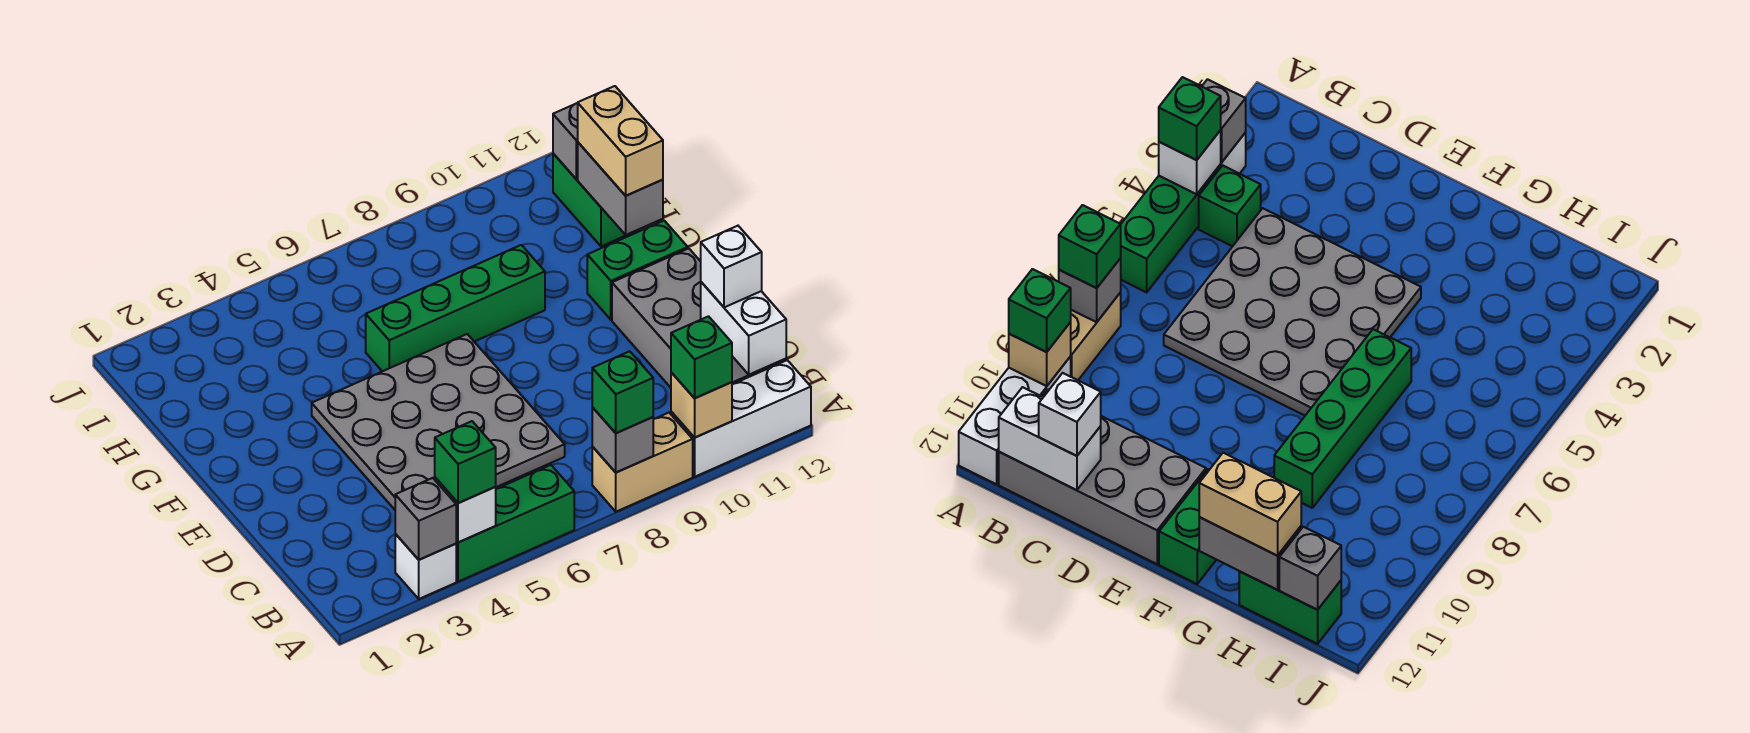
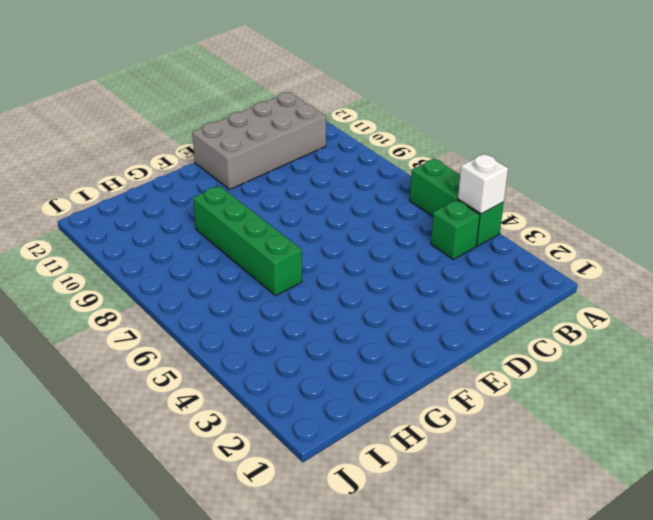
none -> white 1x1 brick [395,534,456,599]
none -> tan 1x2 brick [592,413,693,512]
none -> white 1x3 brick [671,360,811,477]

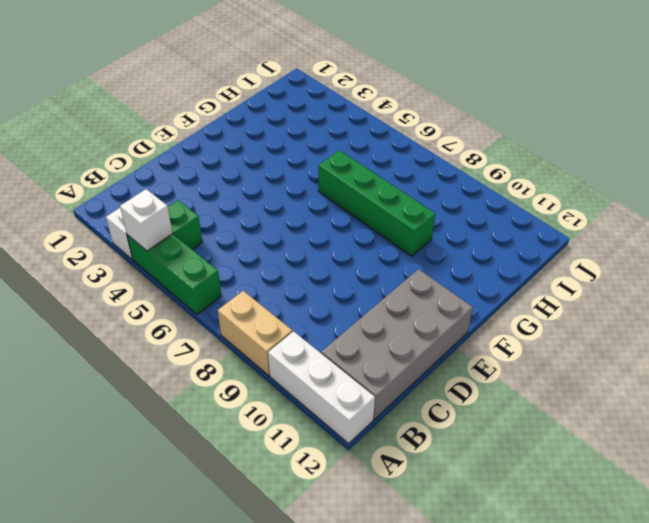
none -> grey 4x4 plate [312,334,565,510]
none -> green 1x2 brick [587,221,688,320]
none -> green 1x2 brick [553,154,637,246]

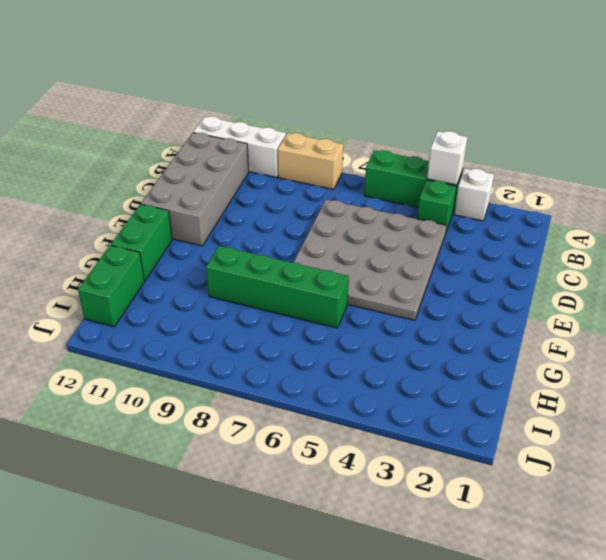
green 1x2 brick [111,204,172,281] -> green 1x2 brick turned to [587,221,688,320]
none -> grey 1x1 brick [395,478,456,560]
none -> grey 1x1 brick [592,407,653,472]
none -> tan 1x1 brick [671,373,732,438]

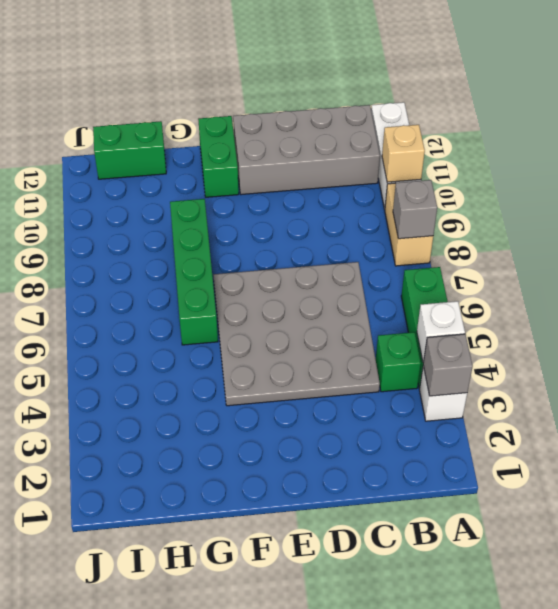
none -> white 1x2 brick [701,282,786,375]
none -> grey 1x2 brick [578,142,663,235]
none -> grey 1x1 brick [553,103,578,179]

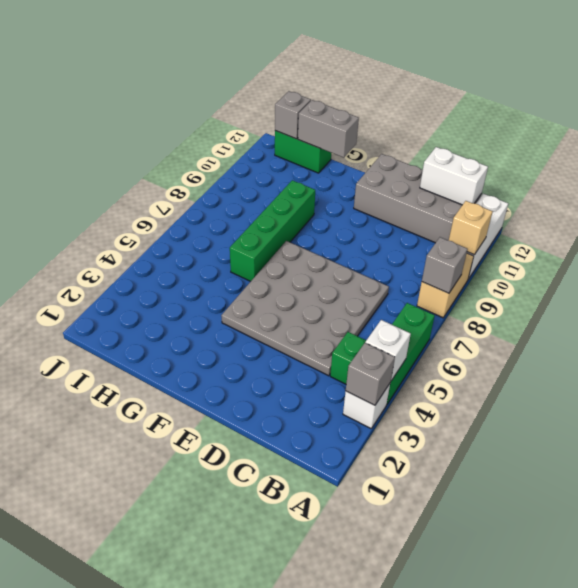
none -> green 1x2 brick [587,221,688,320]
none -> green 1x1 brick [435,421,496,503]
none -> green 1x1 brick [592,351,653,433]

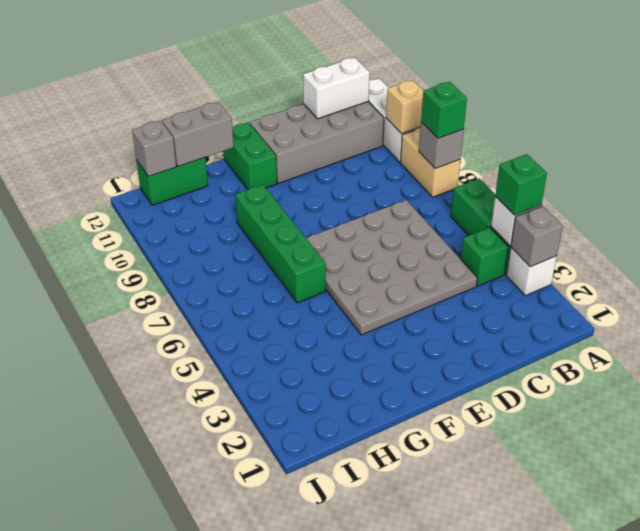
none -> green 1x1 brick [671,316,732,398]
none -> white 1x1 brick [701,226,762,307]
none -> tan 1x2 brick [578,86,663,196]

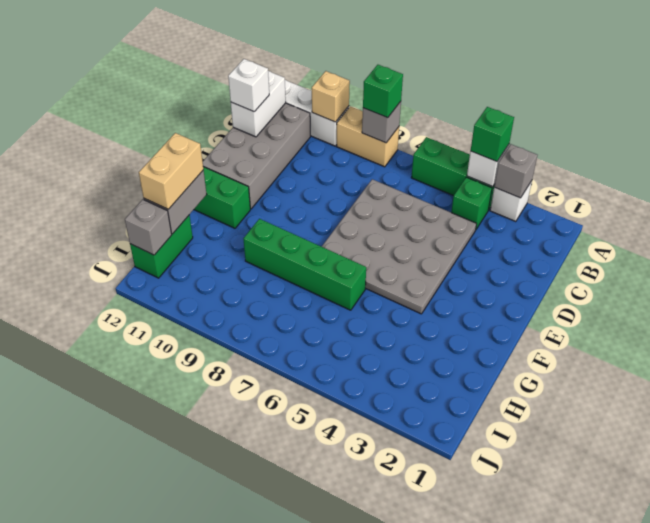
none -> green 1x1 brick [671,316,732,398]

